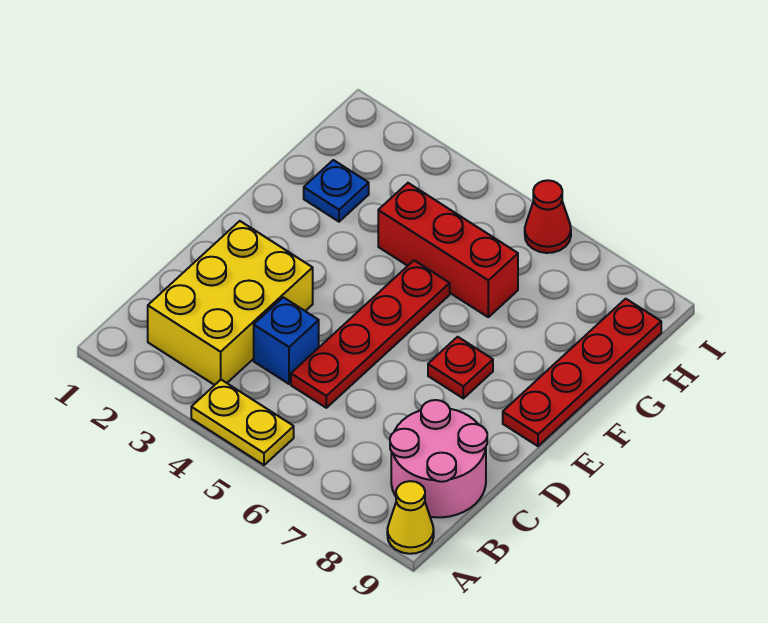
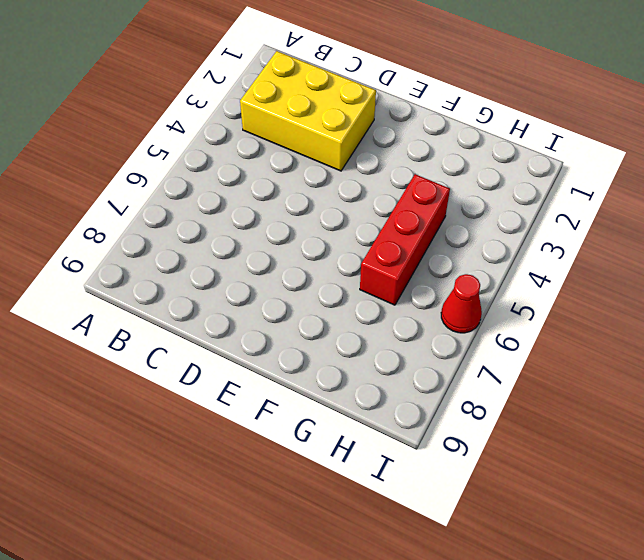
none -> yellow 1x2 plate [191,380,294,465]
none -> yellow 1x1 cone [387,481,434,554]

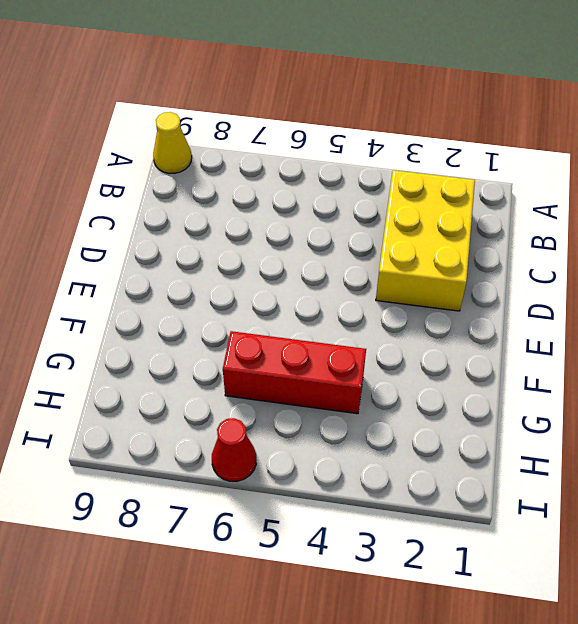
none -> yellow 1x2 plate [191,380,294,465]
none -> pink 2x2 round brick [390,400,487,517]

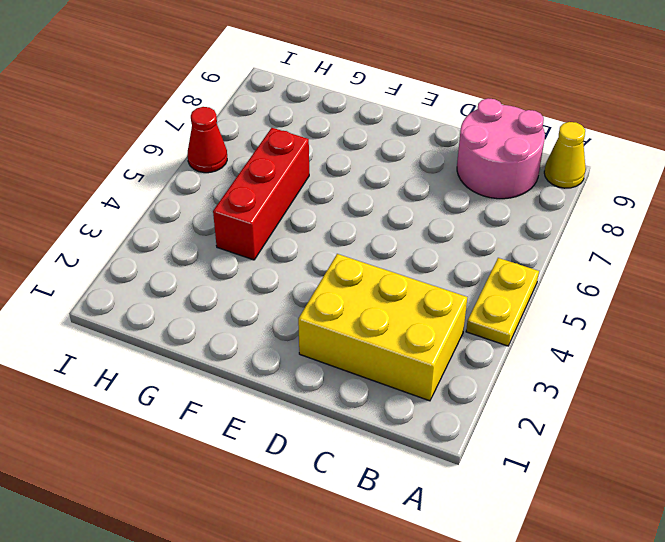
none -> blue 1x1 brick [254,297,319,384]
none -> red 1x4 plate [291,260,450,408]

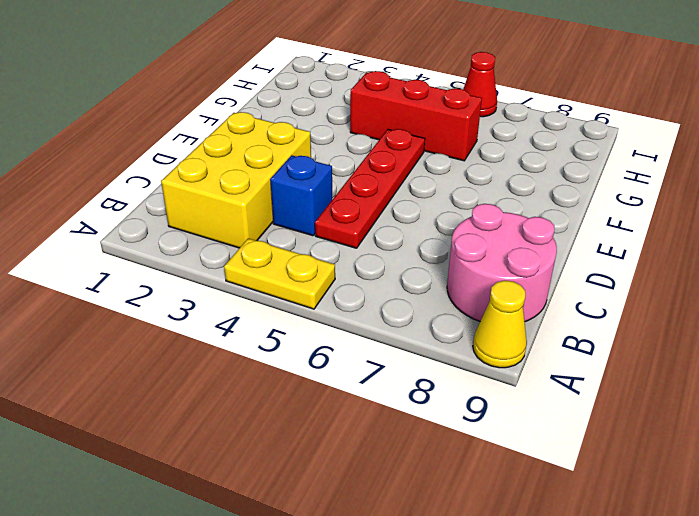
none -> red 1x1 plate [428,337,493,398]
none -> red 1x4 plate [503,299,661,446]

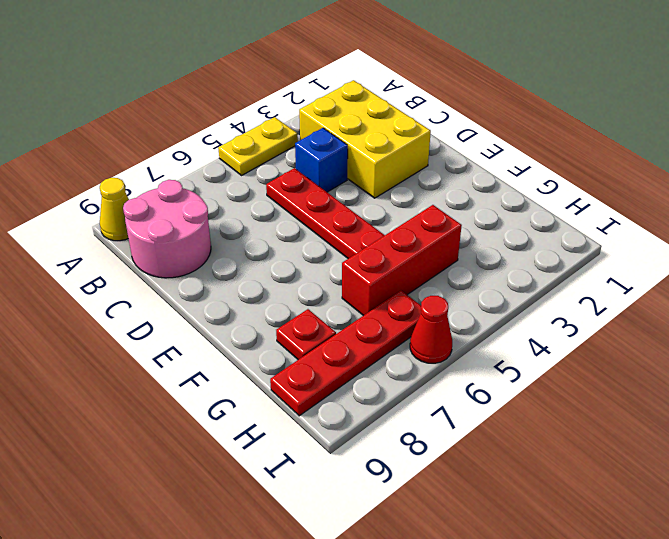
red 1x1 plate [276,309,336,360] -> red 1x1 plate moved to [428,337,493,398]
red 1x4 plate [270,291,421,416] -> red 1x4 plate turned to [503,299,661,446]
none -> blue 1x1 plate [304,160,369,222]

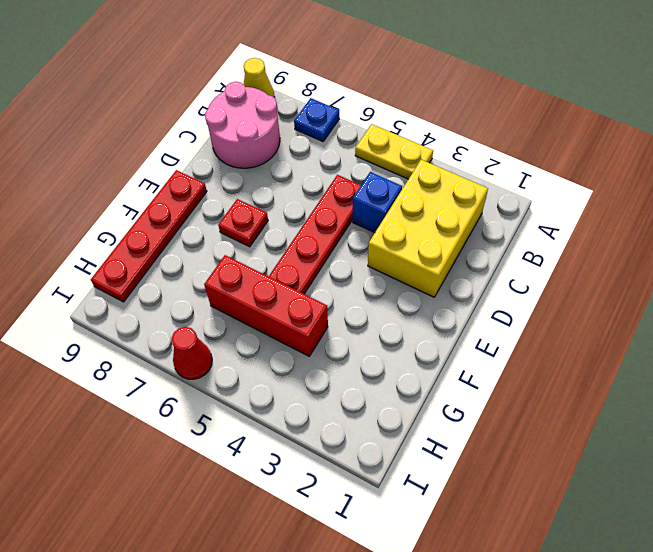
blue 1x1 plate [294,98,339,142] -> blue 1x1 plate moved to [304,160,369,222]

